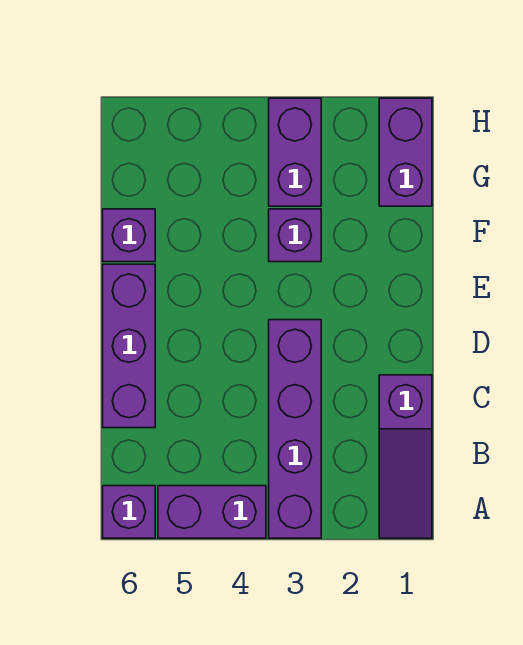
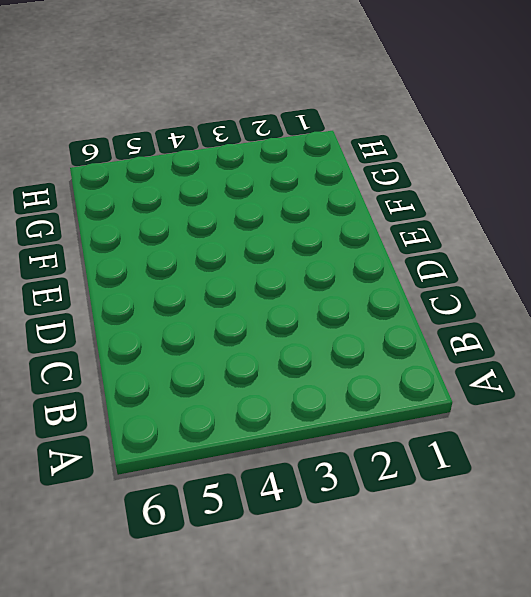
none -> purple 1x3 slope [379,375,432,538]
none -> purple 1x4 brick [269,320,321,538]

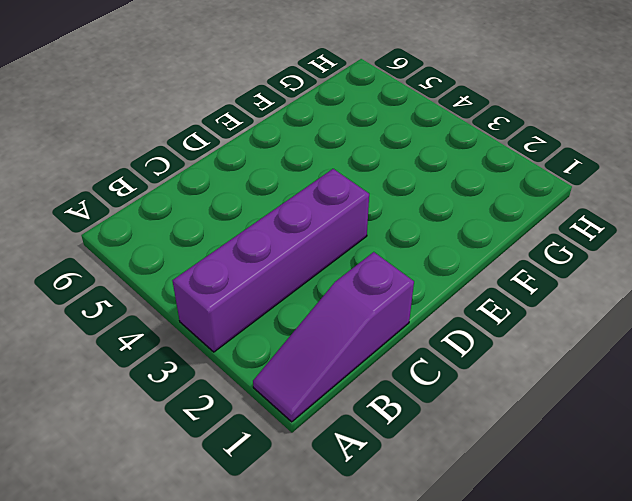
none -> purple 1x2 brick [158,486,266,538]
none -> purple 1x1 brick [103,486,155,538]

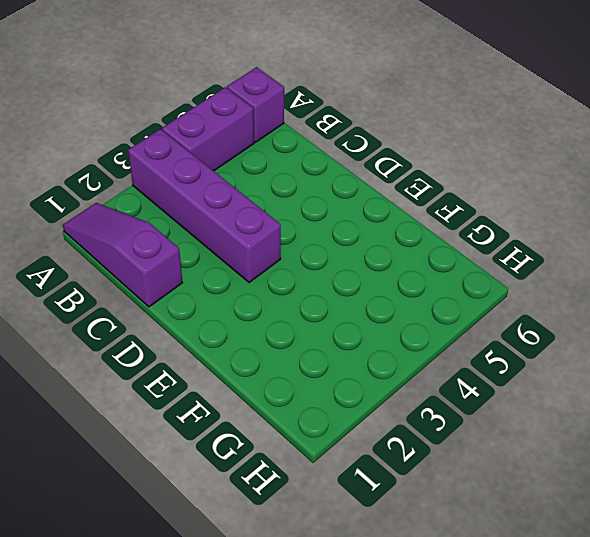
none -> purple 1x3 brick [103,264,155,428]
none -> purple 1x1 brick [269,209,321,262]

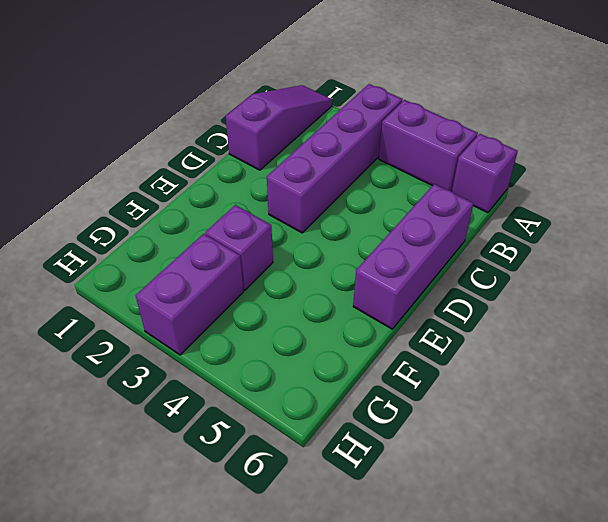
none -> purple 1x1 brick [103,209,155,262]
none -> purple 1x2 brick [379,98,432,206]

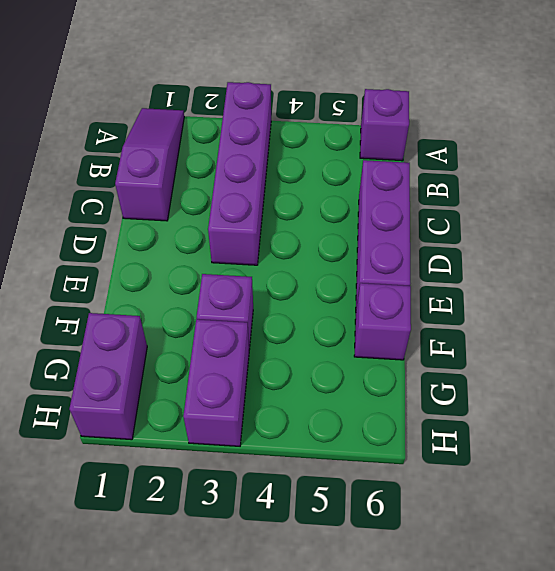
none -> purple 1x2 brick [158,486,266,538]

